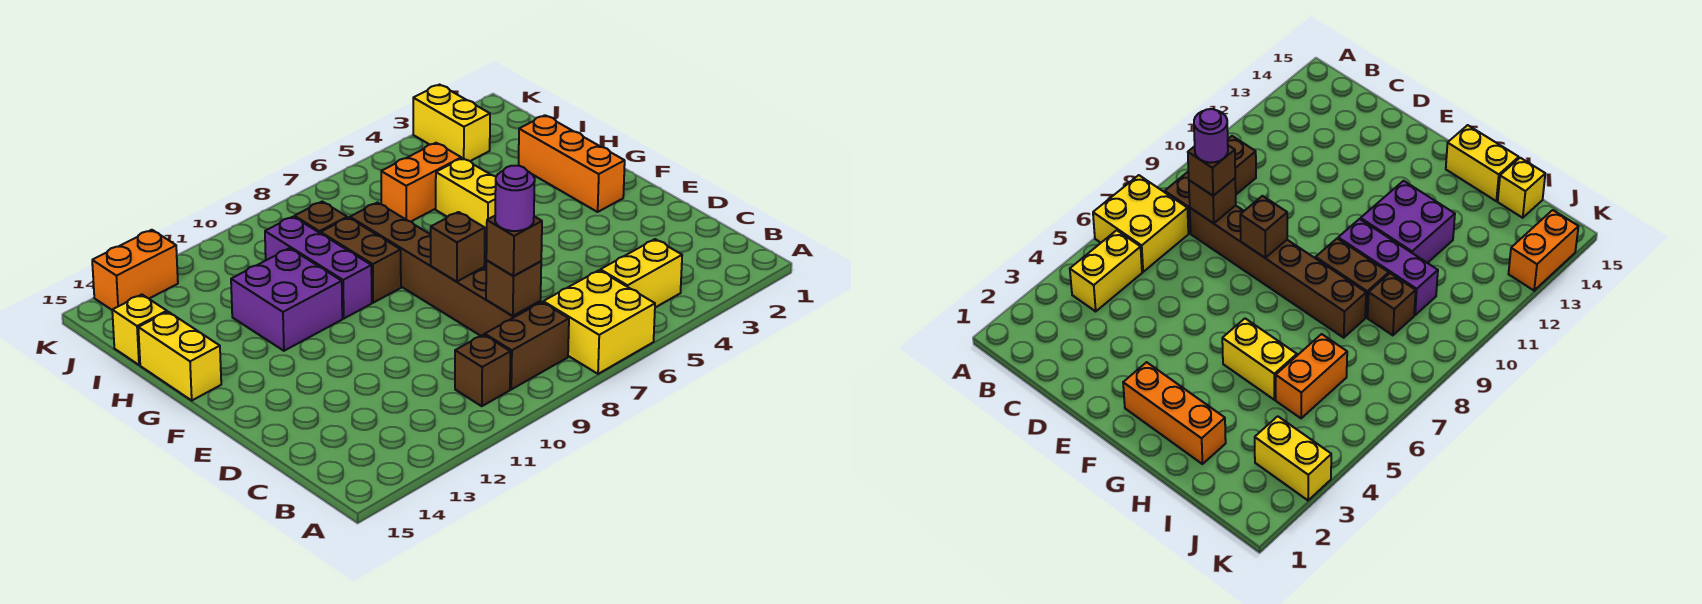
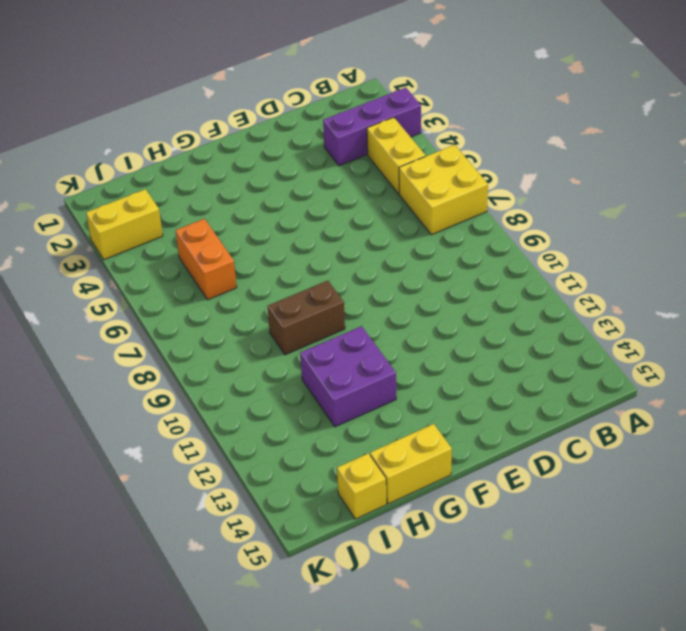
purple 1x3 brick [323,88,421,166] -> purple 1x3 brick moved to [265,217,372,318]
none -> brown 1x2 brick [485,302,569,389]
none -> brown 1x1 brick [455,335,511,406]
none -> brown 1x6 brick [350,203,540,336]

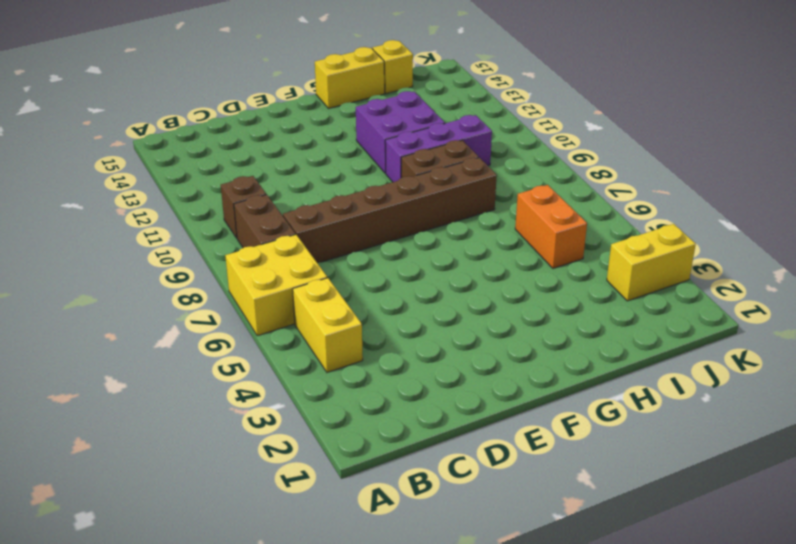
none -> orange 1x3 brick [519,115,625,212]
none -> yellow 1x2 brick [436,158,496,240]
none -> brown 1x1 brick [294,202,347,233]

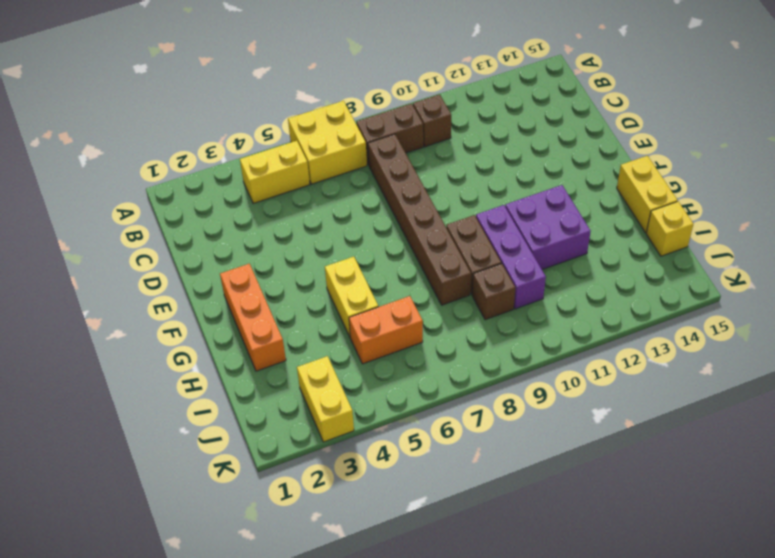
none -> orange 1x2 brick [92,230,178,310]
none -> brown 1x1 brick [486,261,541,316]
none -> brown 1x1 brick [431,212,485,282]

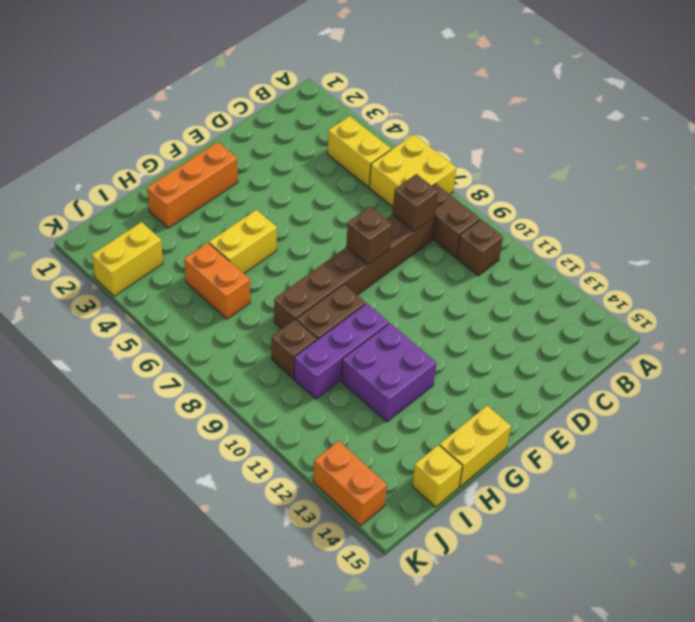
none -> brown 1x1 brick [486,216,542,276]
none -> purple 1x1 round brick [495,166,535,231]

